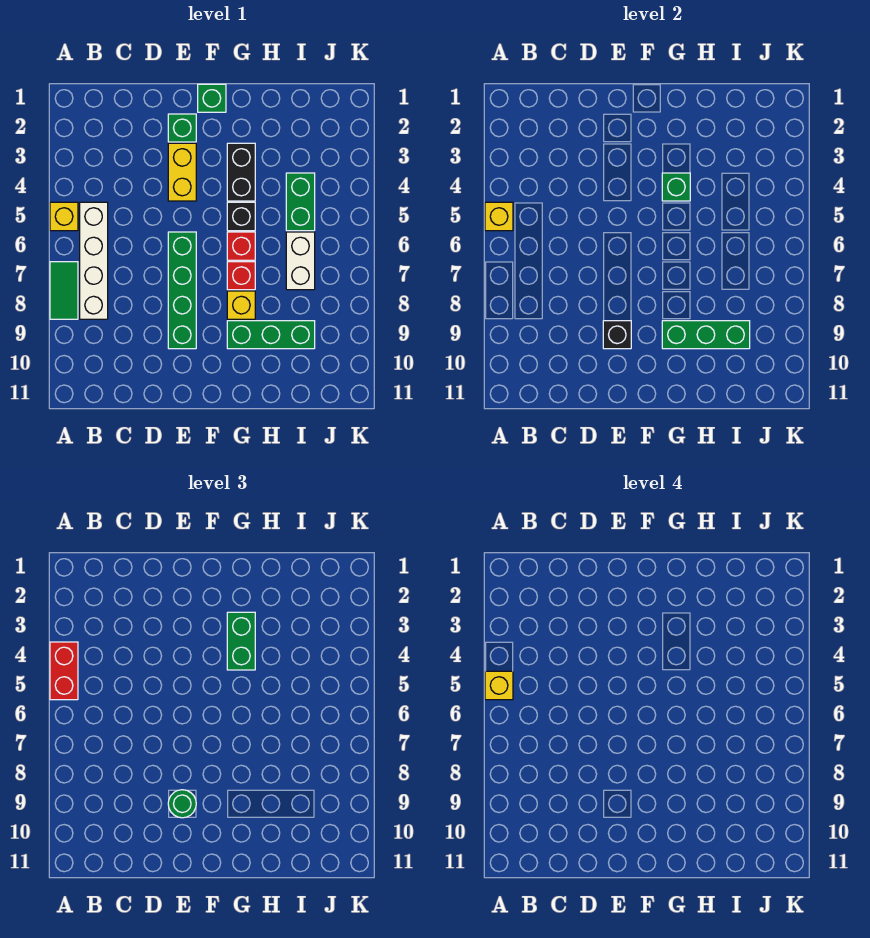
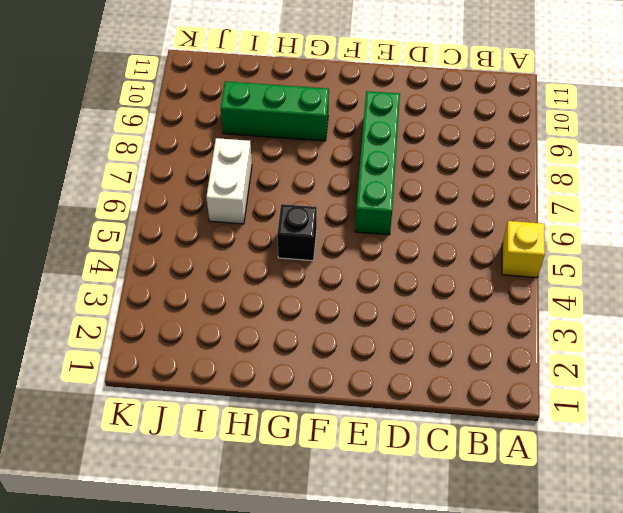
none -> green 1x2 tile [50,262,78,319]
none -> white 1x4 brick [80,202,108,319]
none -> green 1x1 brick [168,114,196,142]

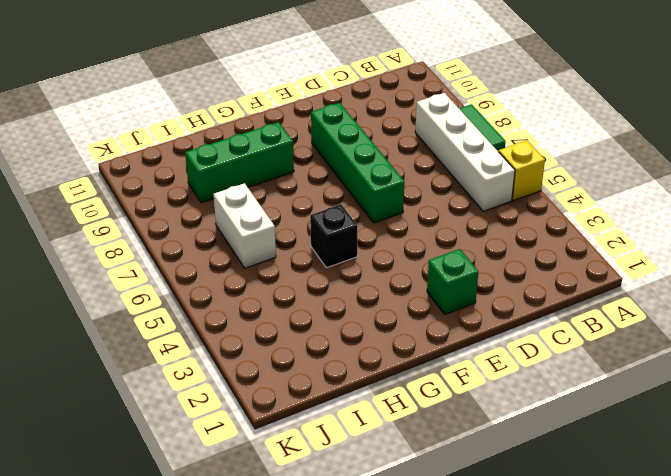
none -> yellow 1x2 brick [168,143,196,201]
none -> green 1x1 brick [198,84,226,112]
none -> black 1x2 brick [227,143,255,201]

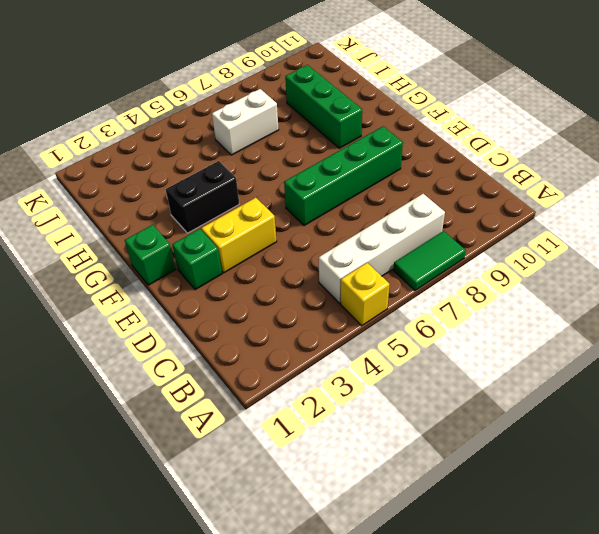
none -> black 1x1 brick [227,202,255,231]
none -> red 1x1 brick [227,232,255,260]
none -> red 1x1 brick [227,262,255,290]

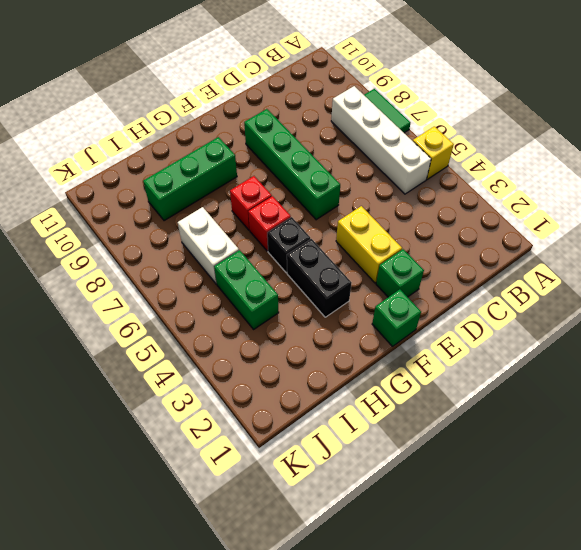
none -> yellow 1x1 brick [227,291,255,319]
none -> yellow 1x1 brick [485,202,513,231]
none -> black 1x1 brick [603,321,631,349]

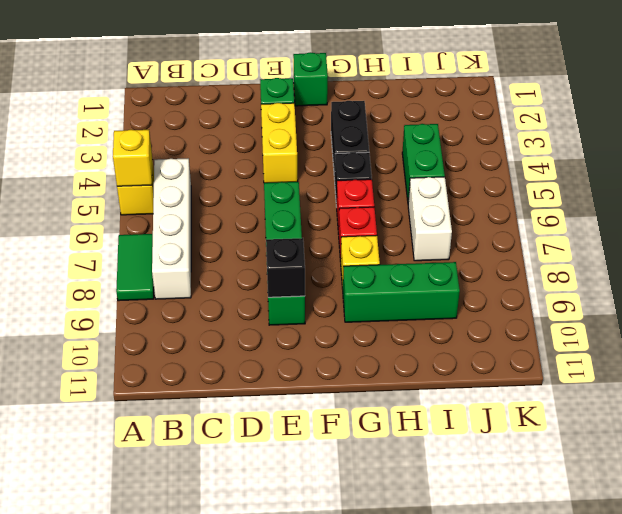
none -> green 1x1 brick [662,173,690,201]
none -> green 1x3 brick [662,321,750,349]
none -> red 1x2 brick [50,642,78,700]

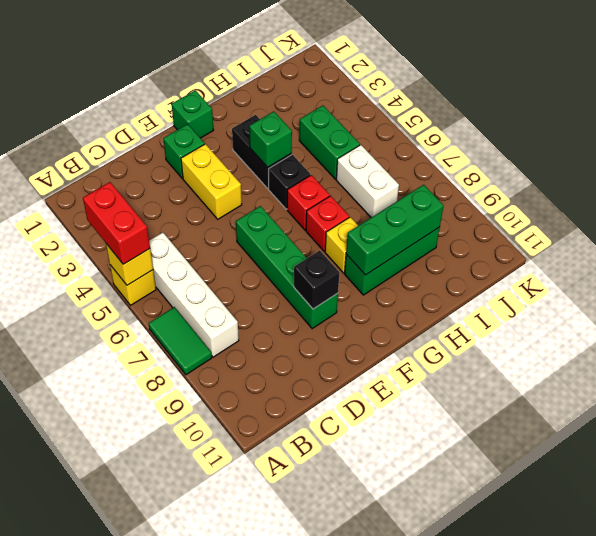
none -> green 1x1 round brick [168,790,196,818]
none -> green 1x2 brick [227,612,255,670]
none -> yellow 1x1 brick [485,671,513,700]

